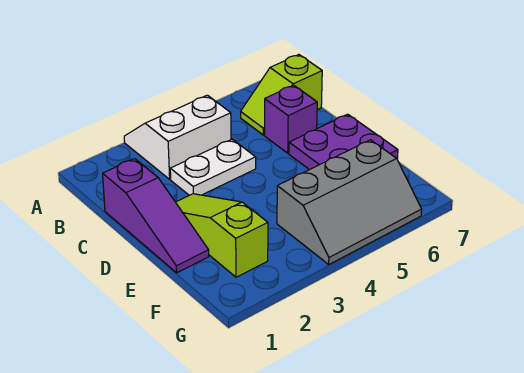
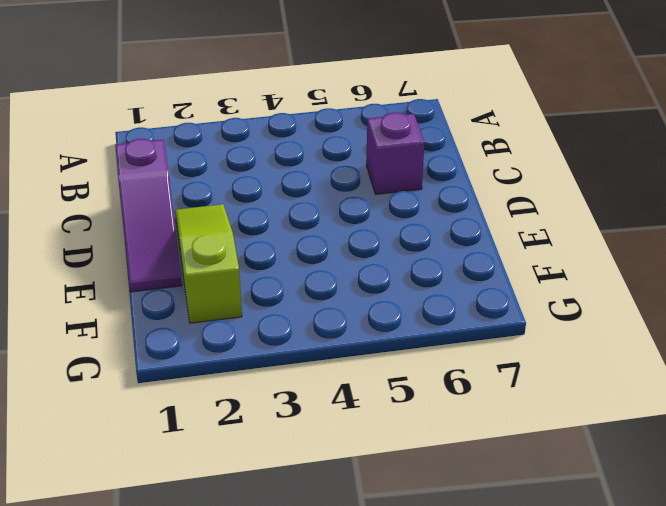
none -> white 2x2 slope [124,95,231,179]
none -> lime 1x2 slope [241,55,322,135]

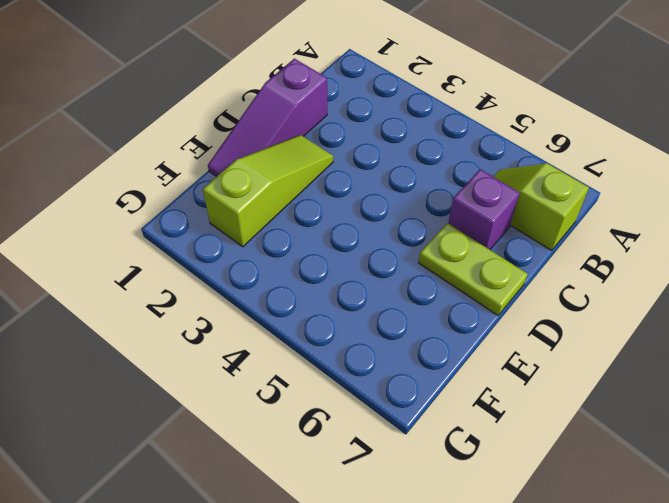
lime 1x2 plate [418,223,528,315] -> purple 2x2 plate [289,114,398,170]
none -> white 2x2 slope [124,95,231,179]
none -> white 1x2 plate [170,139,256,195]

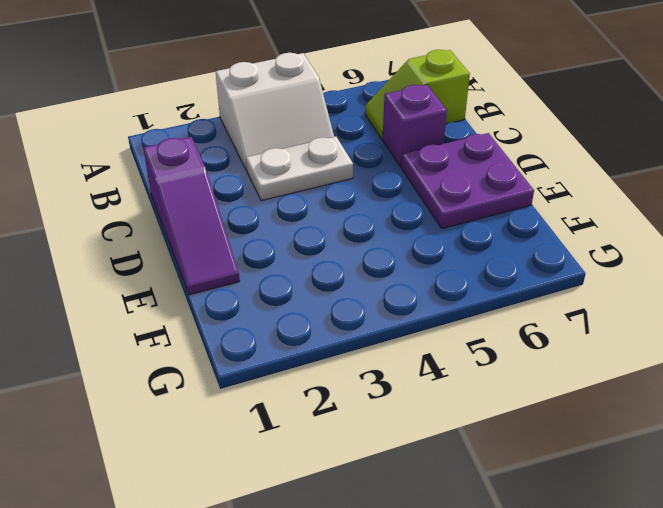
white 2x2 slope [216,53,334,170] -> white 2x2 slope turned to [124,95,231,179]
none -> lime 1x3 slope [176,194,268,277]
none -> grey 2x3 slope [277,140,422,264]

